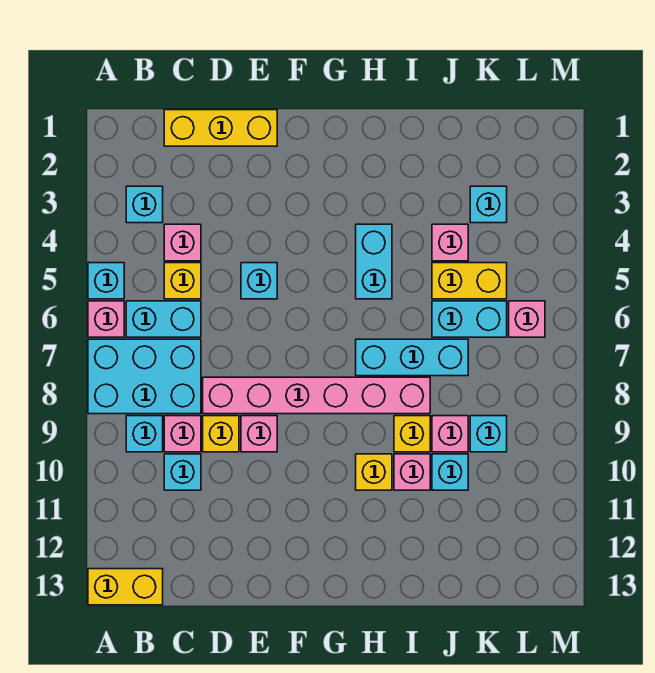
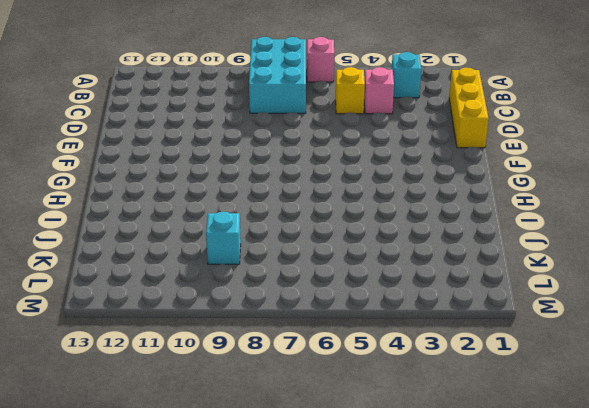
none -> cyan 1x1 brick [88,263,124,299]
none -> yellow 1x2 brick [88,569,163,605]
none -> cyan 1x2 brick [126,301,201,337]

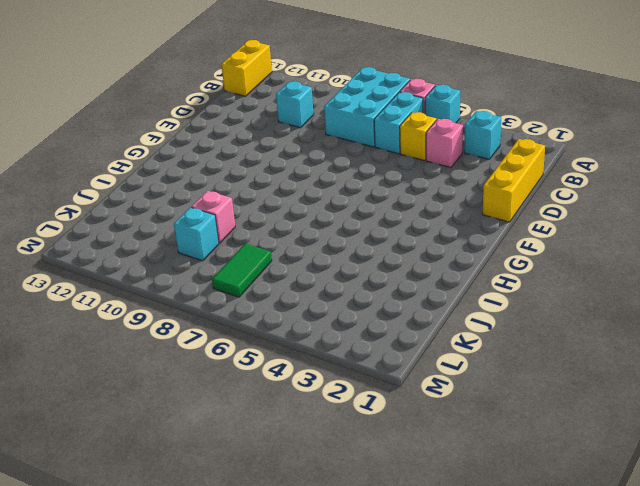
green 1x2 tile [212,244,272,297] -> none
none -> cyan 1x1 brick [126,416,163,452]
none -> pink 1x1 brick [164,416,201,452]
none -> pink 1x6 brick [203,377,430,414]

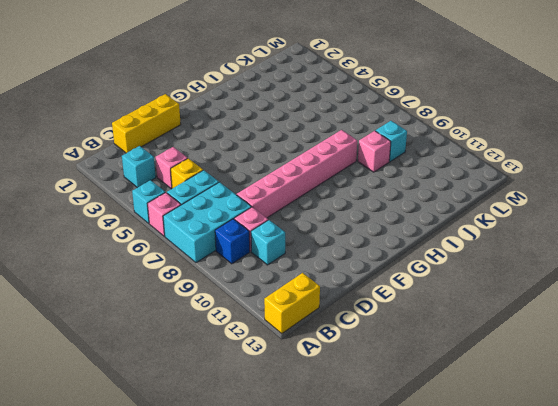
blue 1x1 brick [215,219,250,264] -> cyan 1x1 brick [126,416,163,452]
none -> yellow 1x1 brick [203,416,239,452]
none -> cyan 1x1 brick [241,263,277,299]
none -> pink 1x1 brick [241,416,277,452]

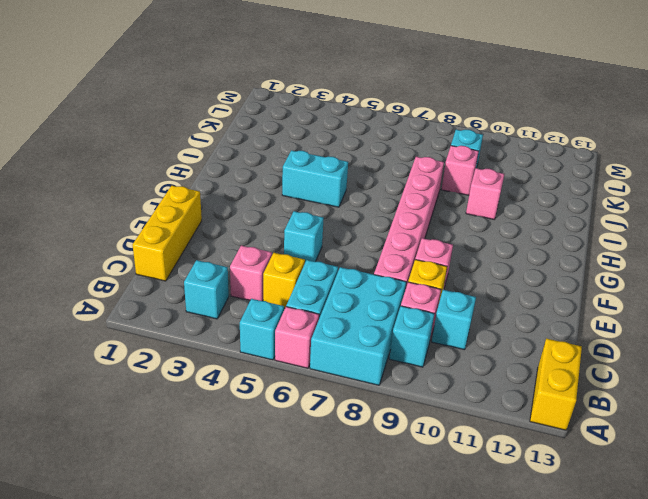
none -> cyan 1x3 brick [356,339,468,376]
none -> yellow 1x1 brick [356,454,392,490]
none -> yellow 1x1 brick [394,416,430,452]

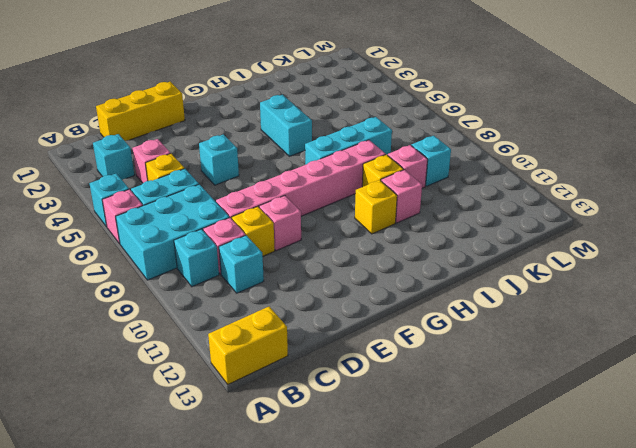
none -> pink 1x1 brick [432,224,468,261]
none -> yellow 1x2 brick [432,263,507,299]
none -> cyan 1x2 brick [432,301,507,337]

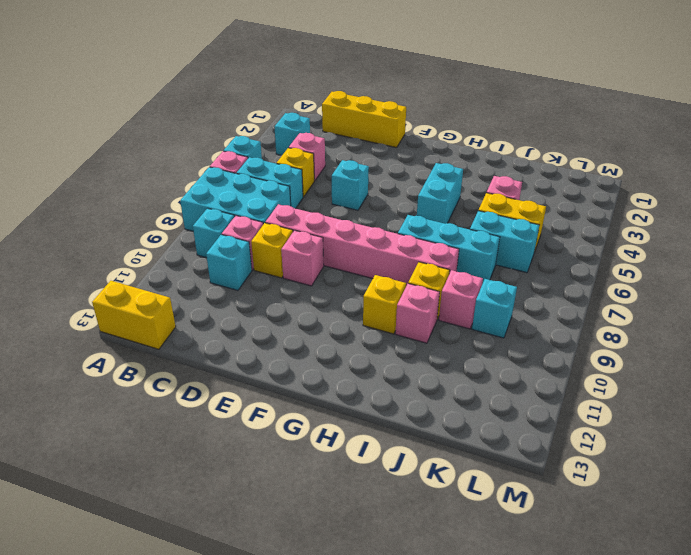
none -> cyan 1x1 brick [432,454,468,490]
none -> cyan 1x1 brick [470,186,507,223]
none -> pink 1x1 brick [509,301,545,337]

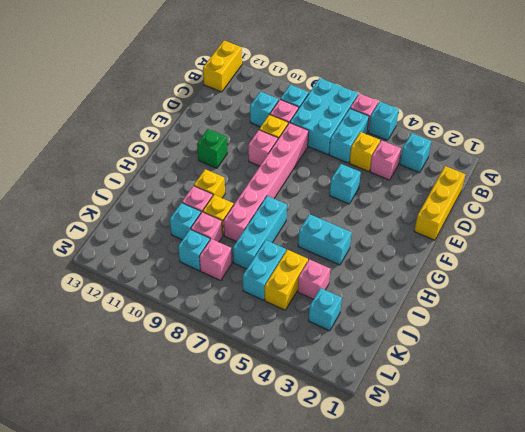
green 1x1 brick [197,129,227,168] -> none
pink 1x1 brick [199,239,232,280] -> pink 1x1 brick moved to [509,301,545,337]

